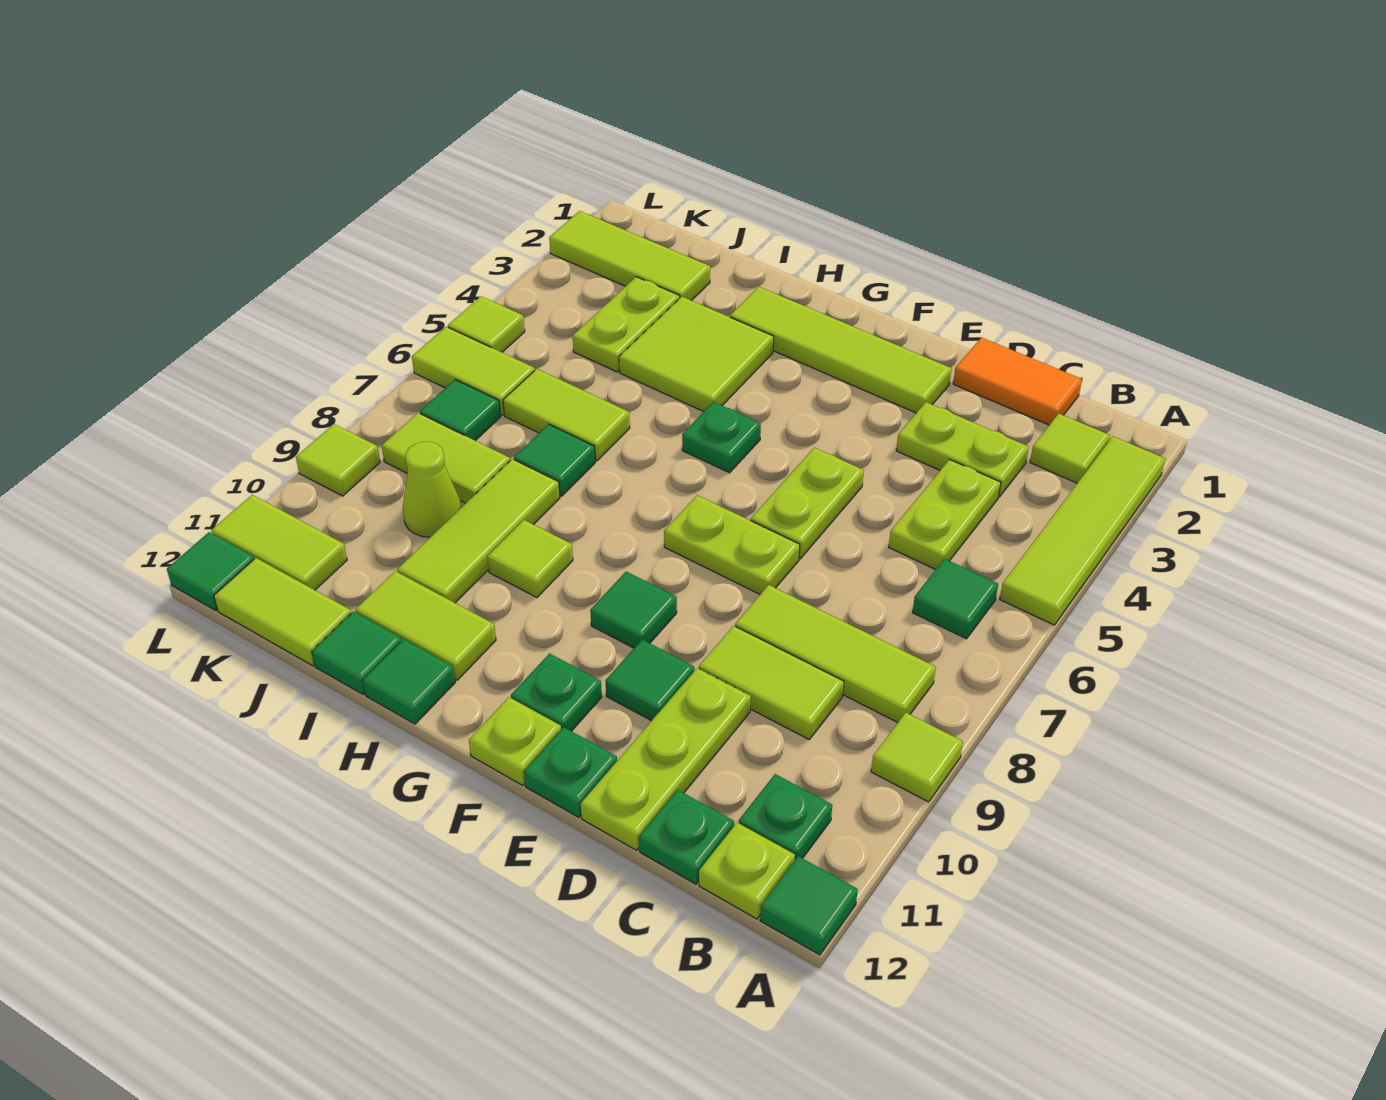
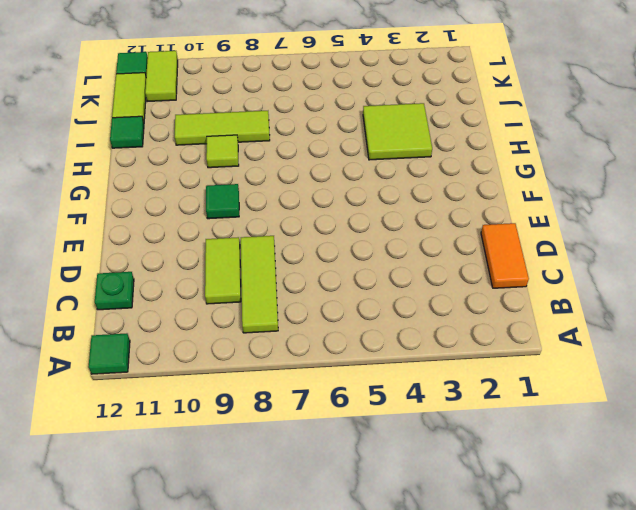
none -> lime 1x4 tile [1000,437,1165,625]
none -> lime 1x1 tile [871,713,963,802]
none -> lime 1x1 tile [1030,414,1110,483]
none -> green 1x1 tile [913,559,998,639]

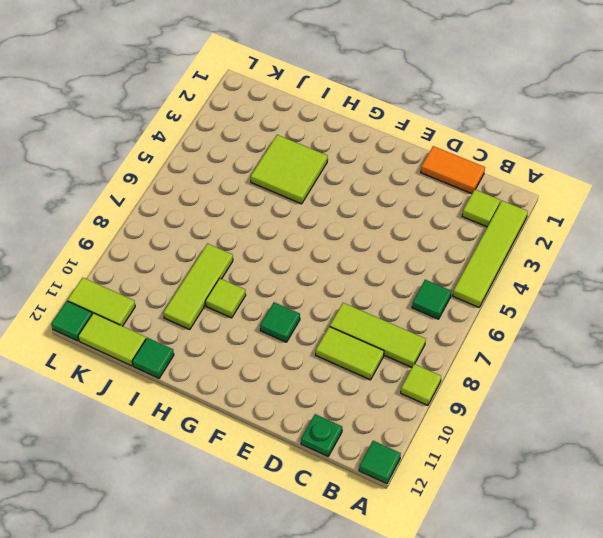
none -> green 1x1 plate [739,774,832,859]
none -> lime 1x1 plate [699,823,795,919]
none -> lime 1x2 plate [896,402,1029,497]
none -> lime 1x2 plate [889,460,1001,569]

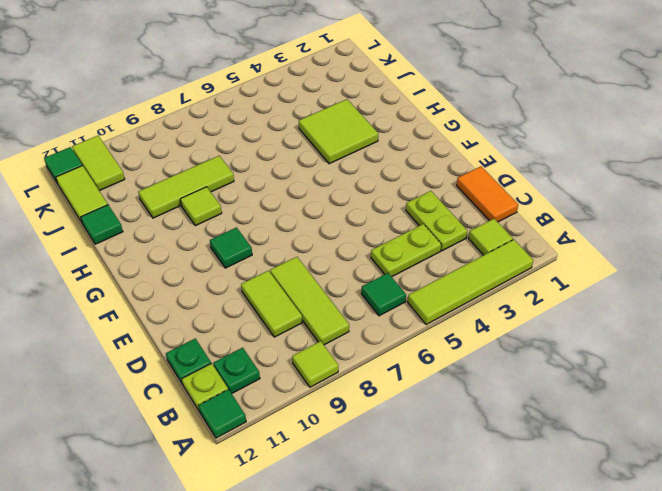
none -> lime 1x3 plate [581,668,751,850]
none -> lime 1x4 tile [730,287,952,413]
none -> lime 1x2 plate [751,448,864,559]
none -> lime 1x2 plate [664,495,800,594]

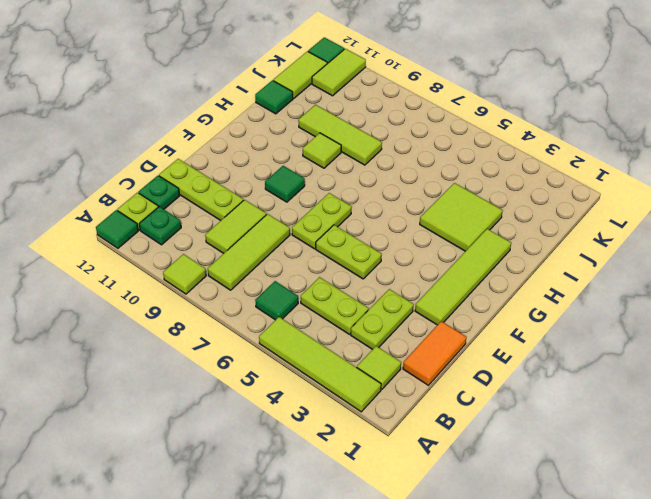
none -> green 1x1 tile [606,640,694,721]
none -> green 1x1 plate [524,727,617,817]
none -> green 1x1 plate [511,654,602,731]
none -> lime 1x1 plate [469,697,561,786]

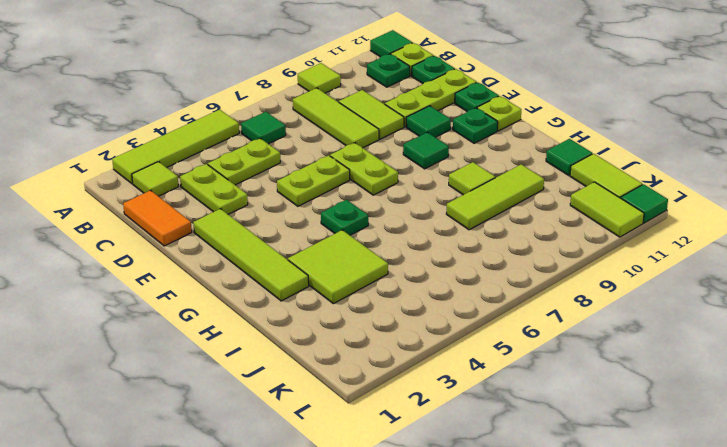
none -> lime 1x2 tile [355,571,496,680]
none -> green 1x1 tile [363,639,455,724]
none -> lime 1x2 tile [503,369,630,461]
none -> green 1x1 tile [514,424,595,496]

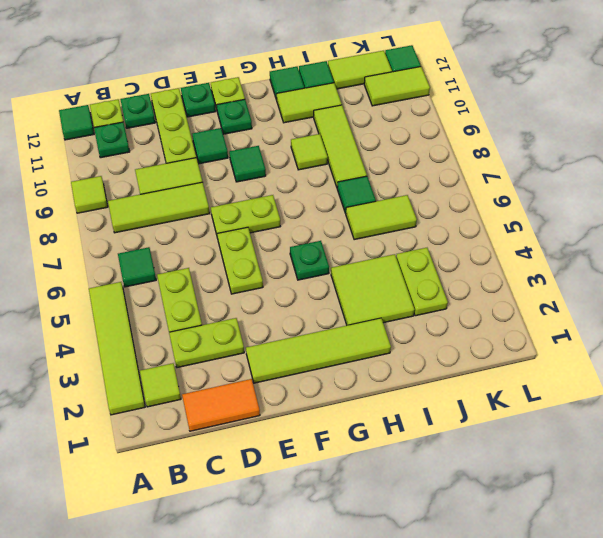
none -> lime 1x3 tile [549,211,710,301]
none -> lime 1x2 tile [382,413,510,503]
none -> lime 1x1 cone [403,442,461,537]
none -> lime 1x2 tile [412,327,535,415]

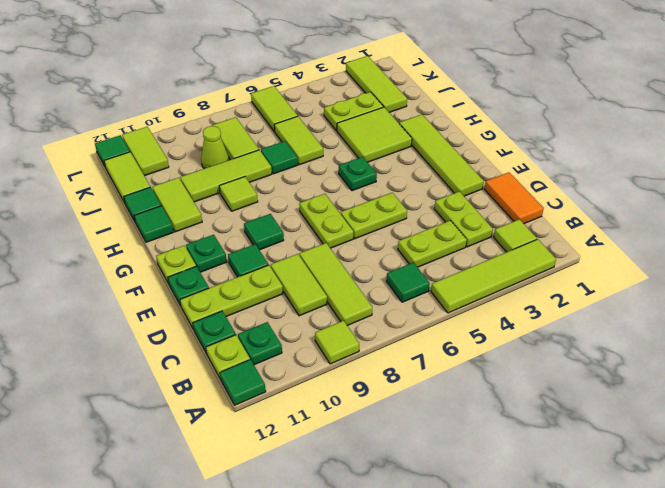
none -> green 1x1 tile [420,380,501,441]
none -> lime 1x1 tile [448,296,525,352]
none -> lime 1x1 tile [296,424,380,496]

